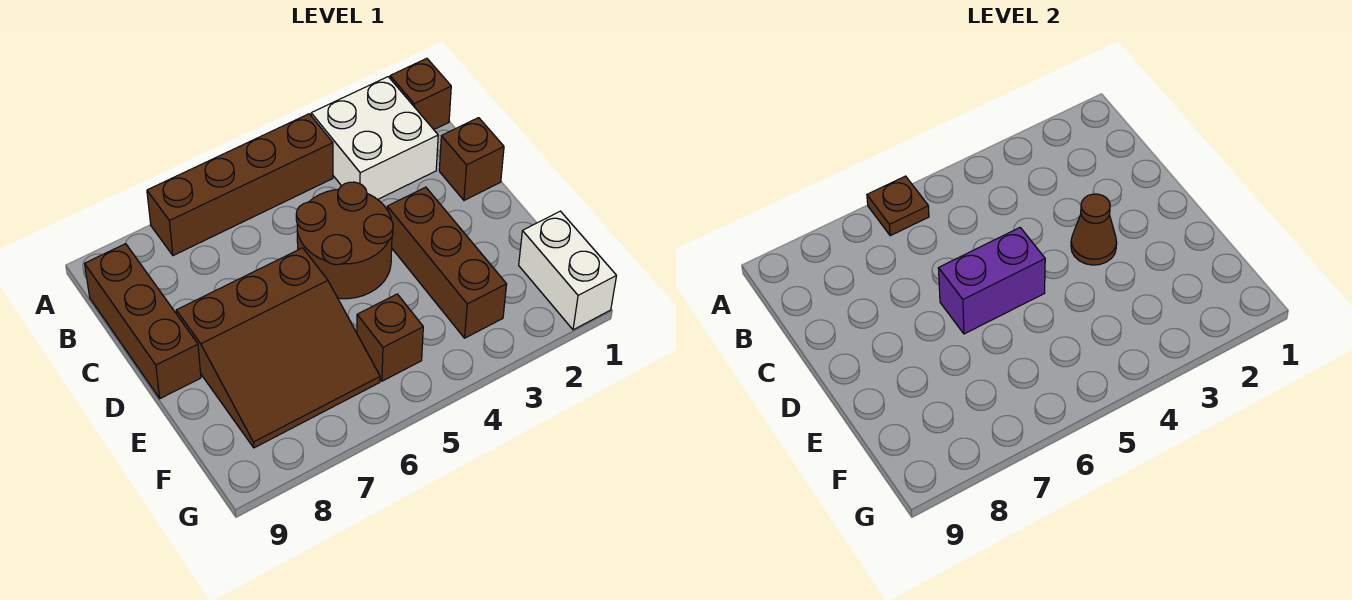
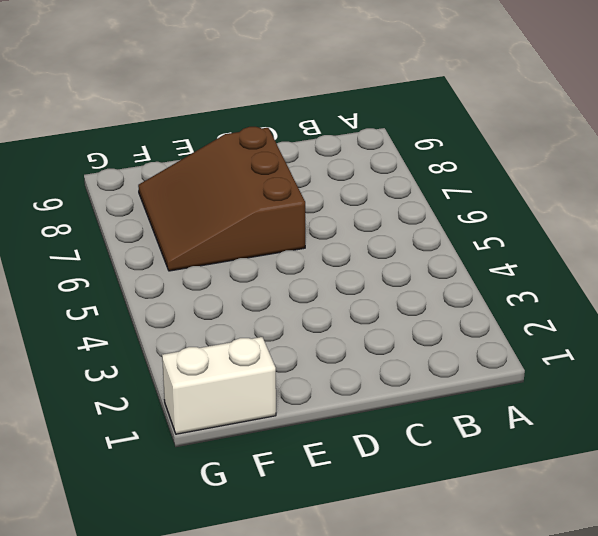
none -> brown 1x1 brick [390,58,451,129]
none -> white 2x2 brick [311,77,438,200]
none -> brown 1x4 brick [147,114,333,256]

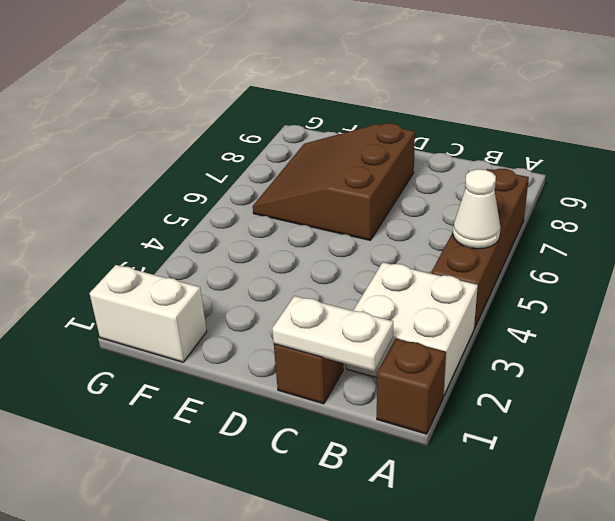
white 1x1 cone [453,169,501,249] -> none
white 1x2 plate [272,296,393,371] -> none
none -> brown 1x3 brick [85,244,201,399]
none -> brown 2x2 round brick [296,182,393,299]
none -> brown 1x3 brick [387,187,507,338]

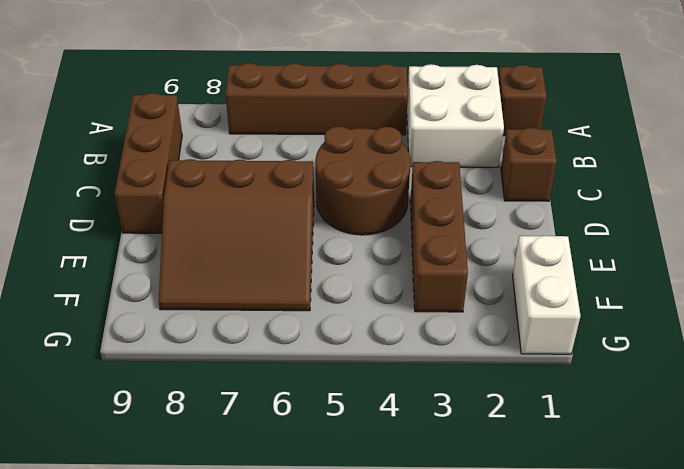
none -> brown 1x1 brick [357,294,423,381]
none -> brown 1x1 plate [867,176,929,236]
none -> brown 1x1 cone [1071,194,1117,265]

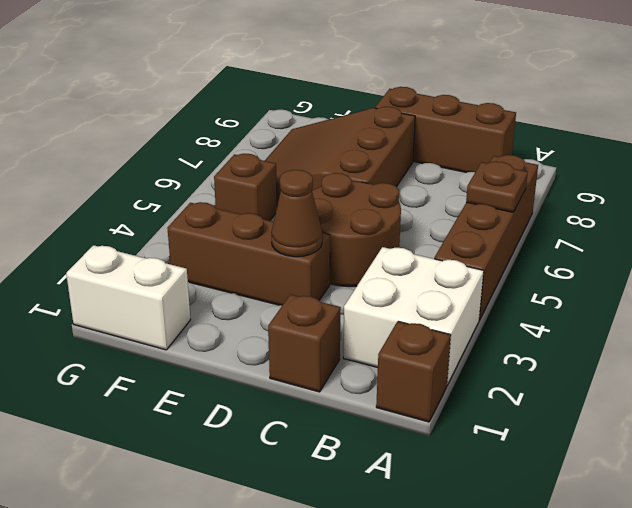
none -> purple 1x2 brick [938,228,1045,334]

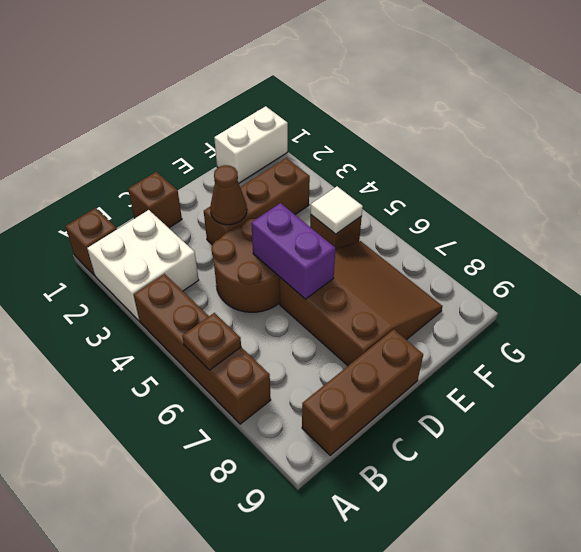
white 1x1 tile [311,186,363,234] -> none

